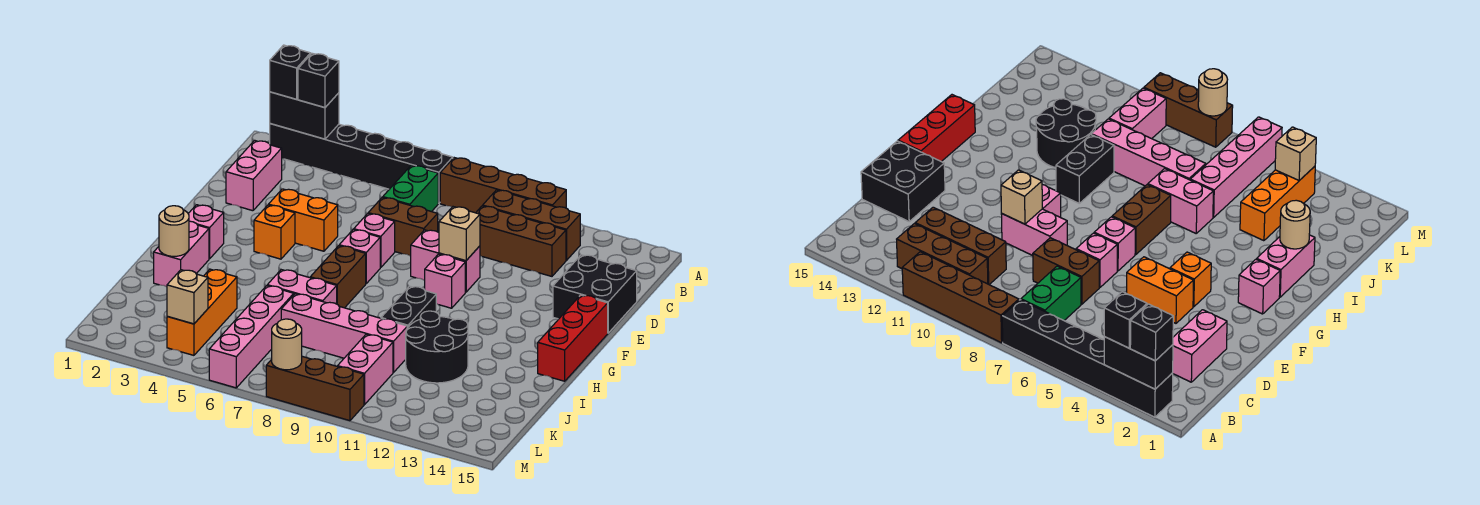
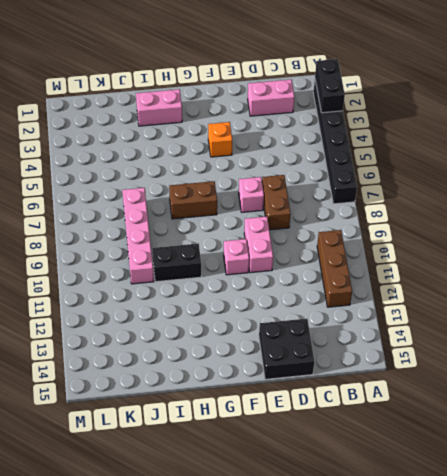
none -> brown 1x4 brick [440,158,566,213]
none -> green 1x2 brick [383,165,438,212]
none -> brown 1x3 brick [476,206,566,276]
none -> orange 1x2 brick [269,189,338,251]

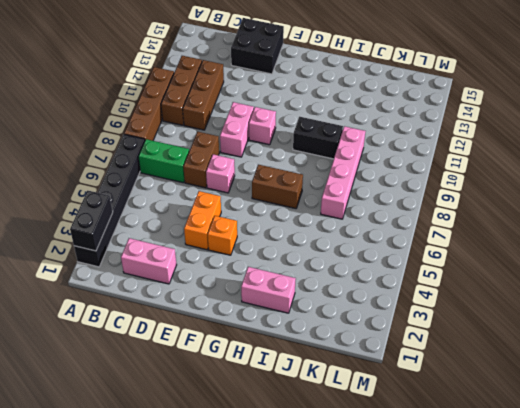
none -> pink 1x1 brick [339,229,380,283]
none -> red 1x3 brick [538,295,608,381]
none -> pink 1x1 brick [188,205,224,259]
none -> pink 1x2 brick [267,270,337,304]

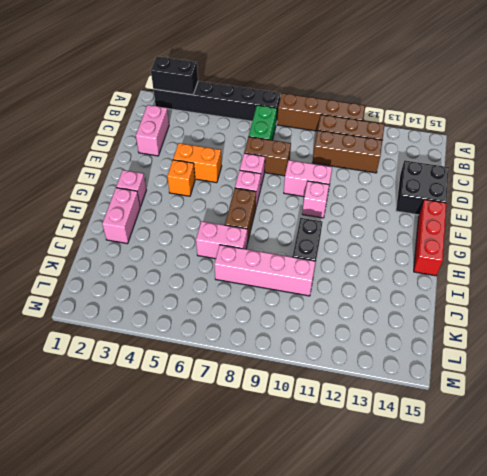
none -> black 2x2 round brick [406,311,468,383]
none -> orange 1x3 brick [167,269,237,355]
none -> pink 1x4 brick [209,286,294,388]
none -> pink 1x2 brick [338,334,393,405]

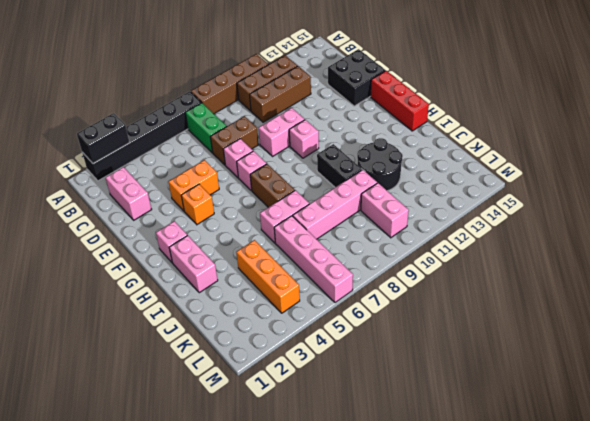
none -> brown 1x3 brick [266,356,364,421]
none -> tan 1x1 brick [439,207,480,261]
none -> tan 1x1 round brick [159,206,189,256]
none -> tan 1x1 brick [167,270,208,324]

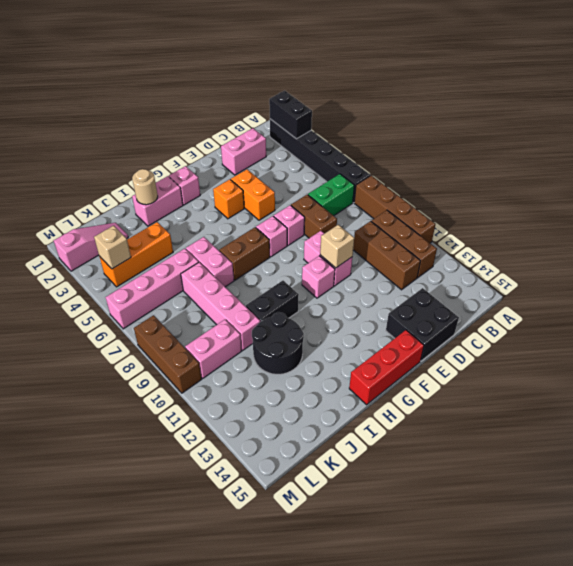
pink 1x3 slope [54,223,128,271] -> none
none -> tan 1x1 round brick [272,319,302,370]
none -> black 1x1 brick [270,45,311,99]
none -> black 1x1 brick [298,53,339,108]

